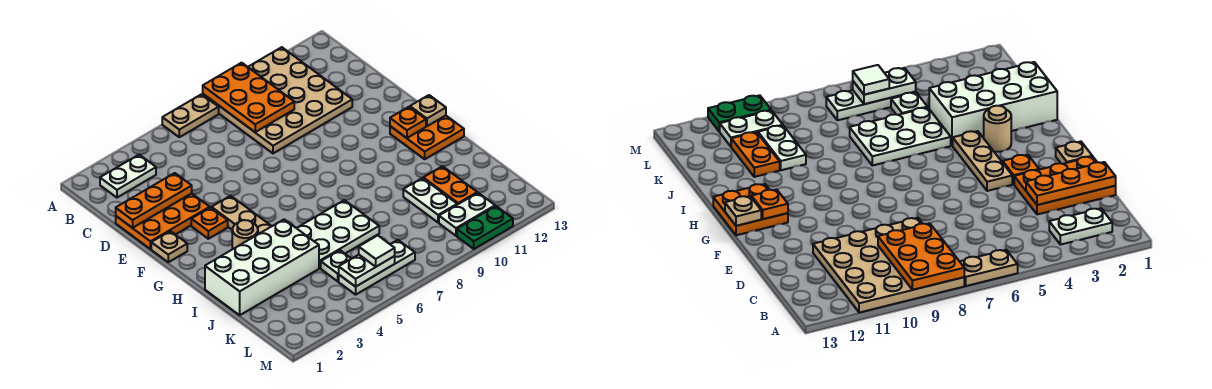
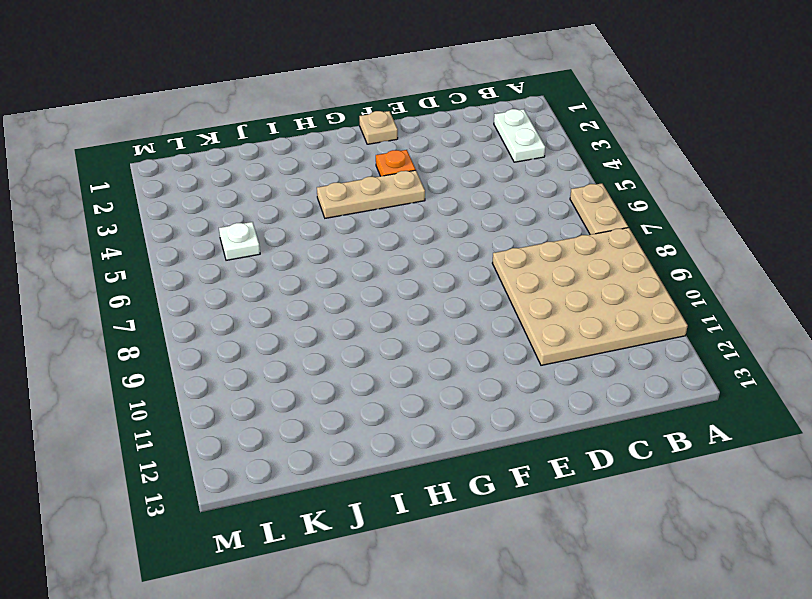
none -> orange 2x3 plate [116,193,210,249]
none -> orange 2x2 plate [390,116,464,159]
none -> tan 1x1 round brick [232,220,258,249]

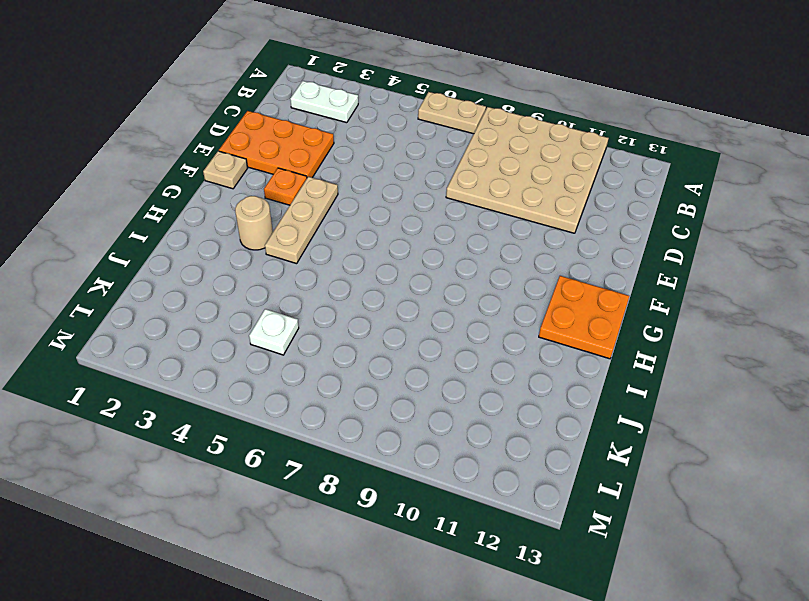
none -> white 2x4 brick [205,219,319,315]
none -> white 2x3 plate [297,200,379,268]
none -> white 1x2 plate [403,178,457,223]

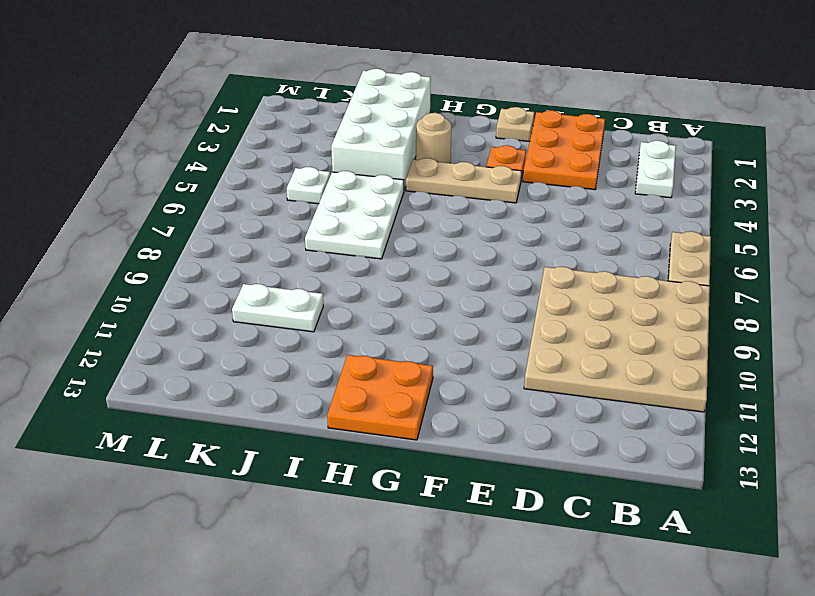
none -> orange 1x2 plate [423,166,477,205]
none -> white 1x3 plate [339,240,415,295]
none -> white 1x2 plate [439,193,495,236]

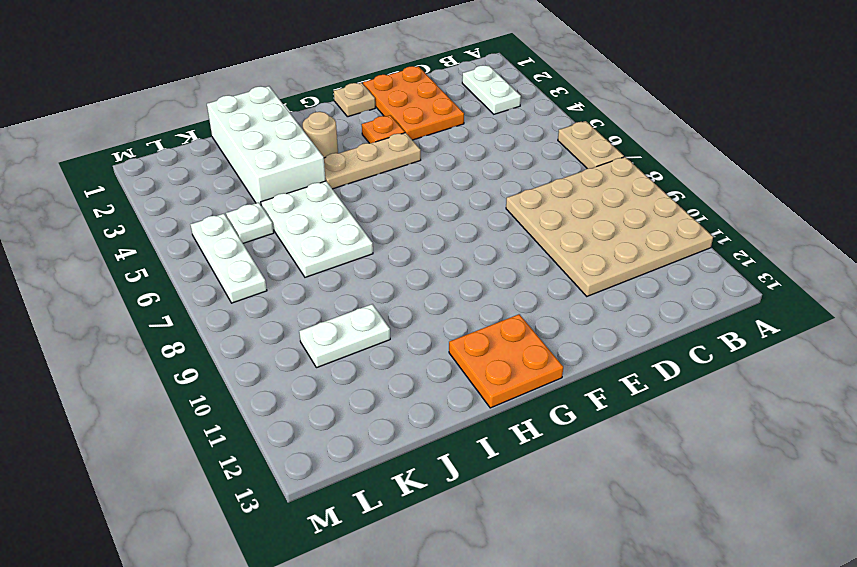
none -> orange 1x2 plate [423,166,477,205]
none -> white 1x2 plate [439,193,495,236]
none -> green 1x2 plate [457,206,513,249]

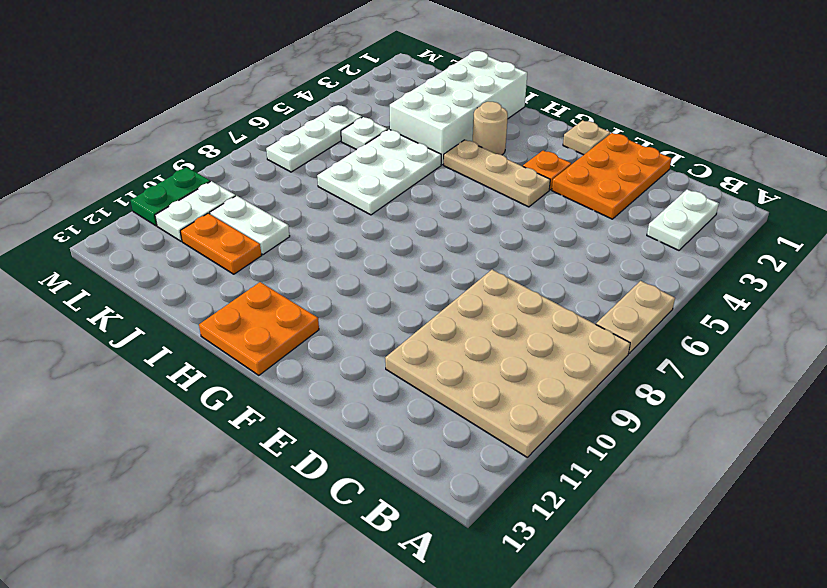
none -> orange 2x3 plate [203,63,294,132]
none -> orange 1x3 plate [116,173,192,228]
none -> orange 1x1 plate [390,107,426,138]

